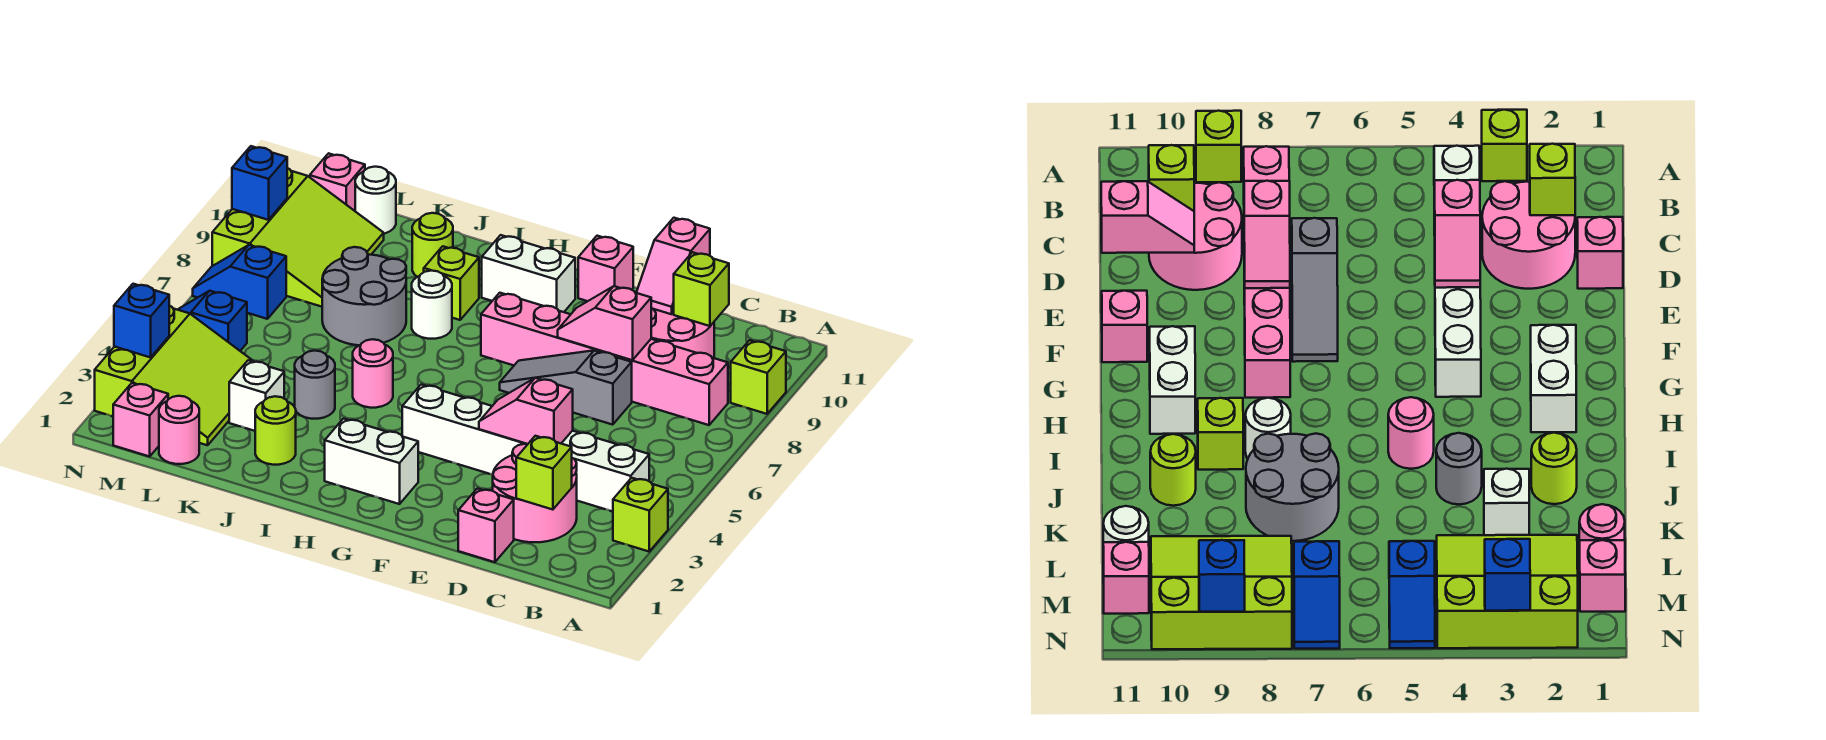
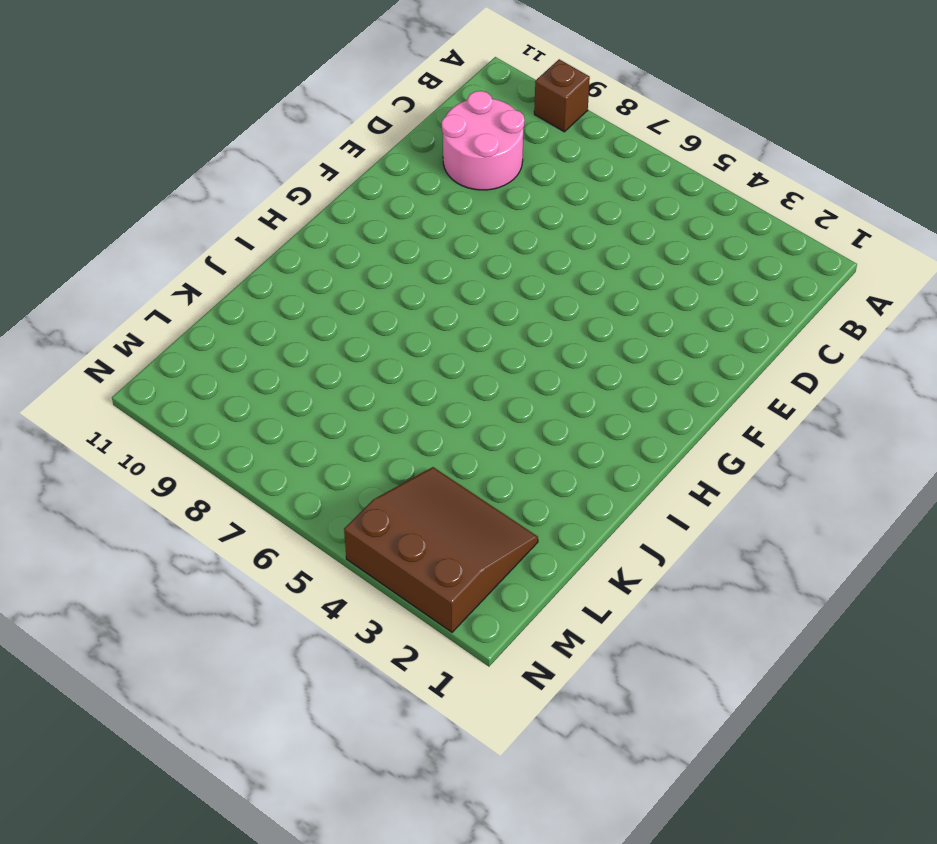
brown 1x1 brick [534,59,590,132] -> lime 1x1 brick [731,340,786,414]
brown 3x3 slope [344,467,538,632] -> lime 3x3 slope [95,306,254,445]
none -> lime 1x1 brick [613,478,668,551]
none -> white 1x6 brick [402,384,649,512]
none -> pink 1x6 brick [481,293,728,425]
none -> pink 2x2 round brick [493,444,577,542]

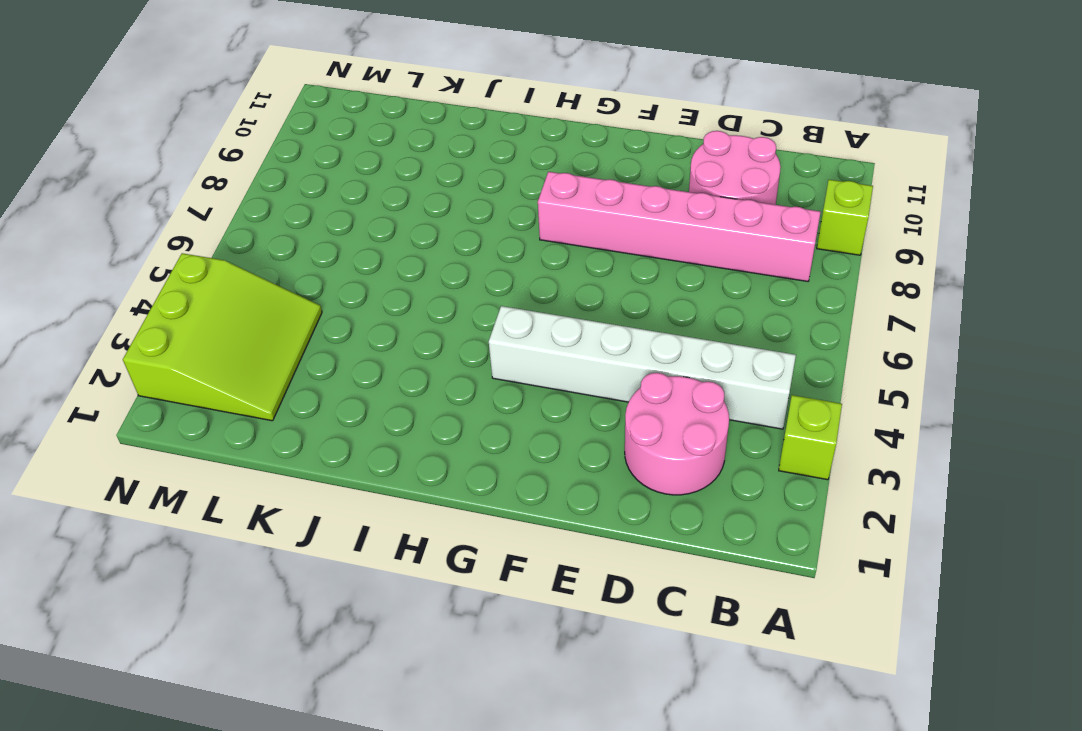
none -> pink 1x1 brick [458,488,514,562]
none -> grey 1x3 slope [500,351,632,425]
none -> pink 1x1 brick [578,236,633,301]
none -> white 1x2 brick [325,419,418,504]

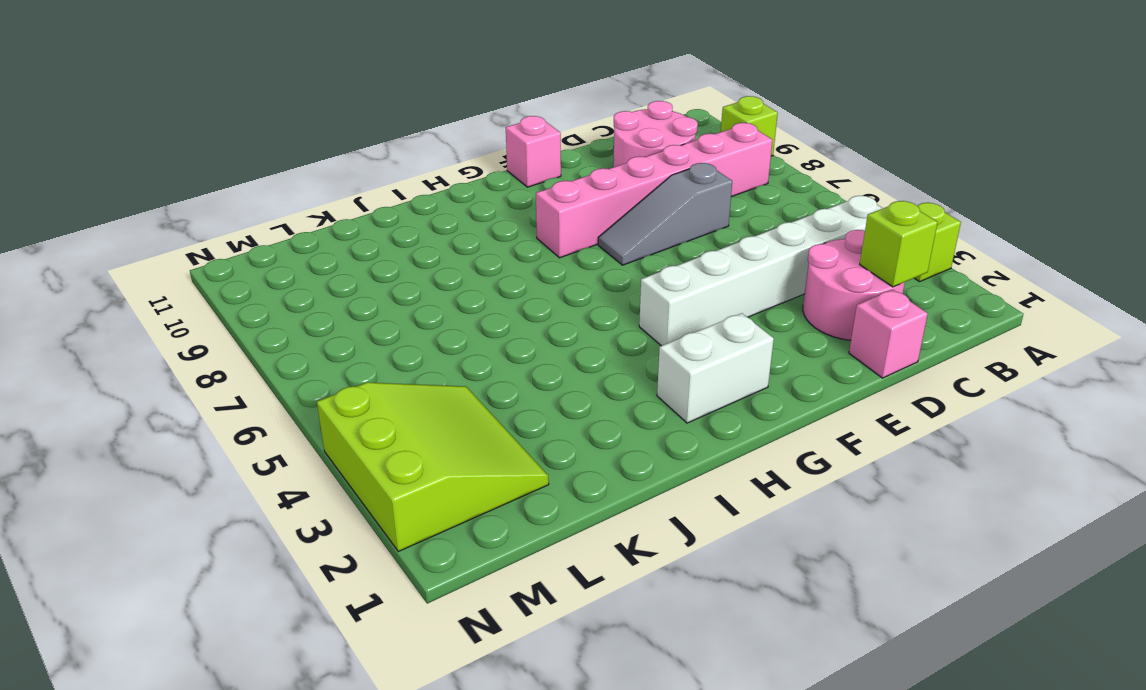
none -> white 1x2 brick [482,235,575,312]
none -> pink 1x1 round brick [353,339,393,408]
none -> white 1x1 round brick [412,271,452,339]
none -> lime 1x1 brick [424,246,479,320]

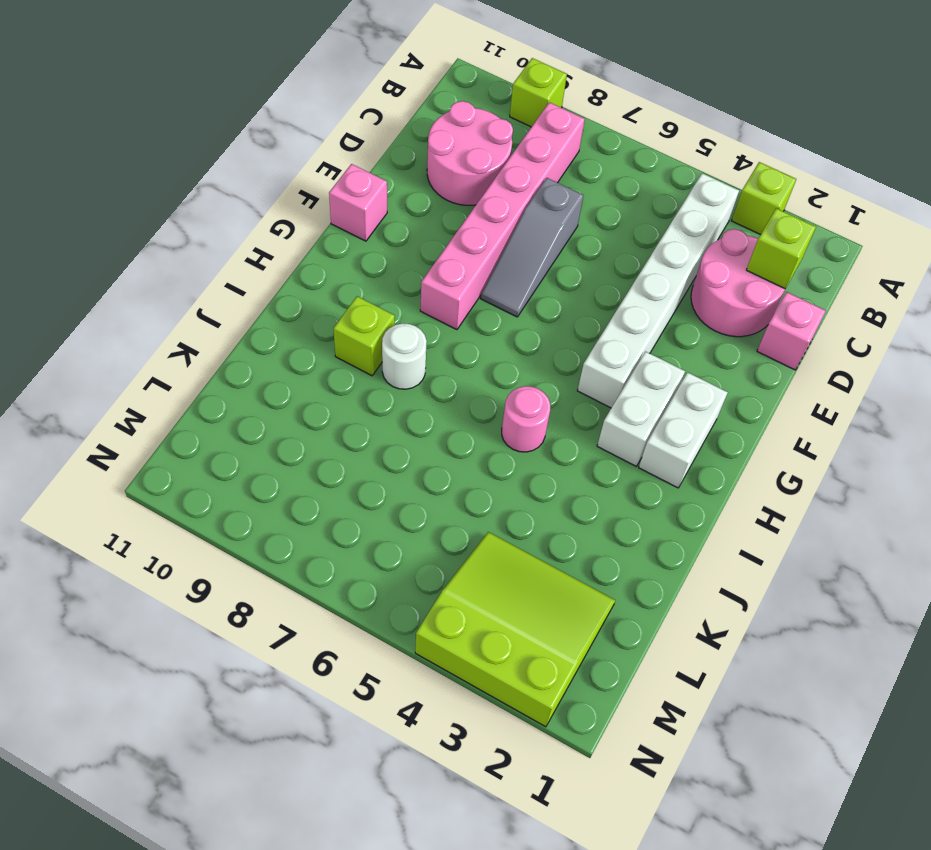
white 1x2 brick [597,352,685,466] -> white 1x2 brick moved to [482,235,575,312]
none -> lime 1x1 round brick [255,396,296,465]
none -> grey 1x1 round brick [295,351,335,419]
none -> grey 2x2 round brick [322,247,406,345]
none -> lime 1x1 round brick [412,213,453,277]

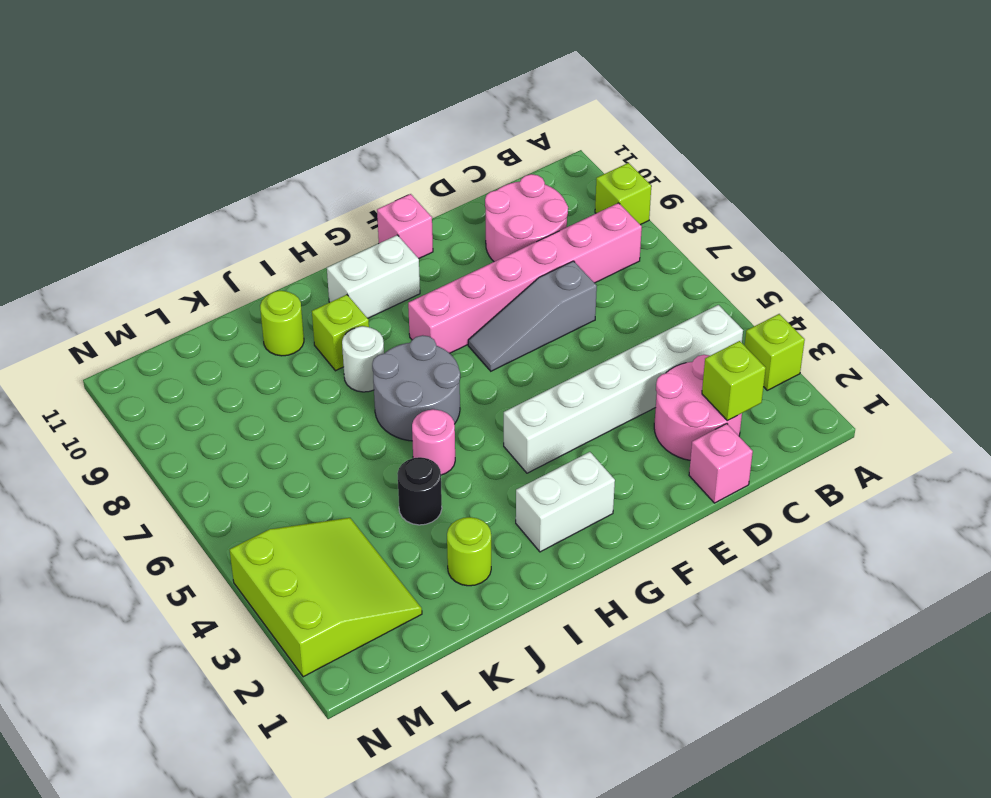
grey 2x2 round brick [372,335,460,441] -> grey 2x2 round brick moved to [322,247,406,345]
black 1x1 round brick [397,457,442,525] -> grey 1x1 round brick [295,351,335,419]
none -> white 1x1 brick [229,360,284,431]
none -> pink 1x1 round brick [159,396,199,464]
none -> lime 3x3 slope [212,168,384,307]
none -> white 1x1 round brick [355,167,396,234]

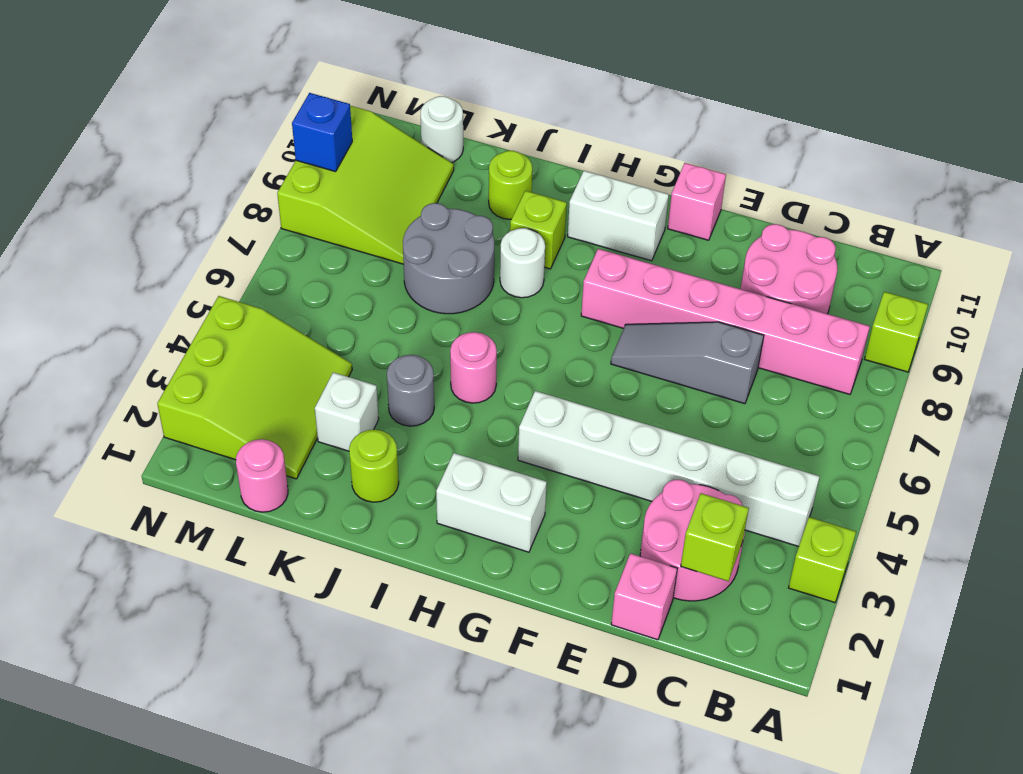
none -> pink 1x1 brick [113,383,168,457]
none -> blue 1x2 slope [178,291,247,351]
none -> blue 1x2 slope [193,245,286,319]
none -> pink 1x1 brick [310,153,365,211]

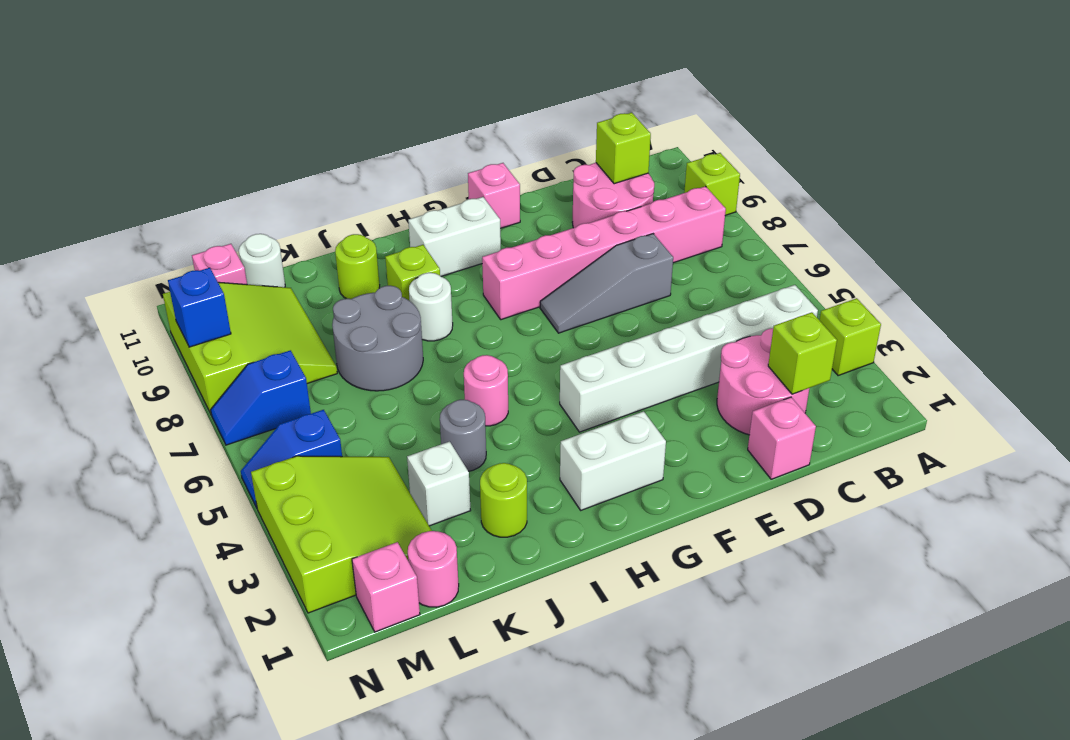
none -> pink 1x2 slope [479,378,573,444]
none -> pink 1x2 slope [558,286,651,360]
none -> pink 1x2 slope [636,218,710,314]
none -> blue 1x1 brick [114,284,169,357]

